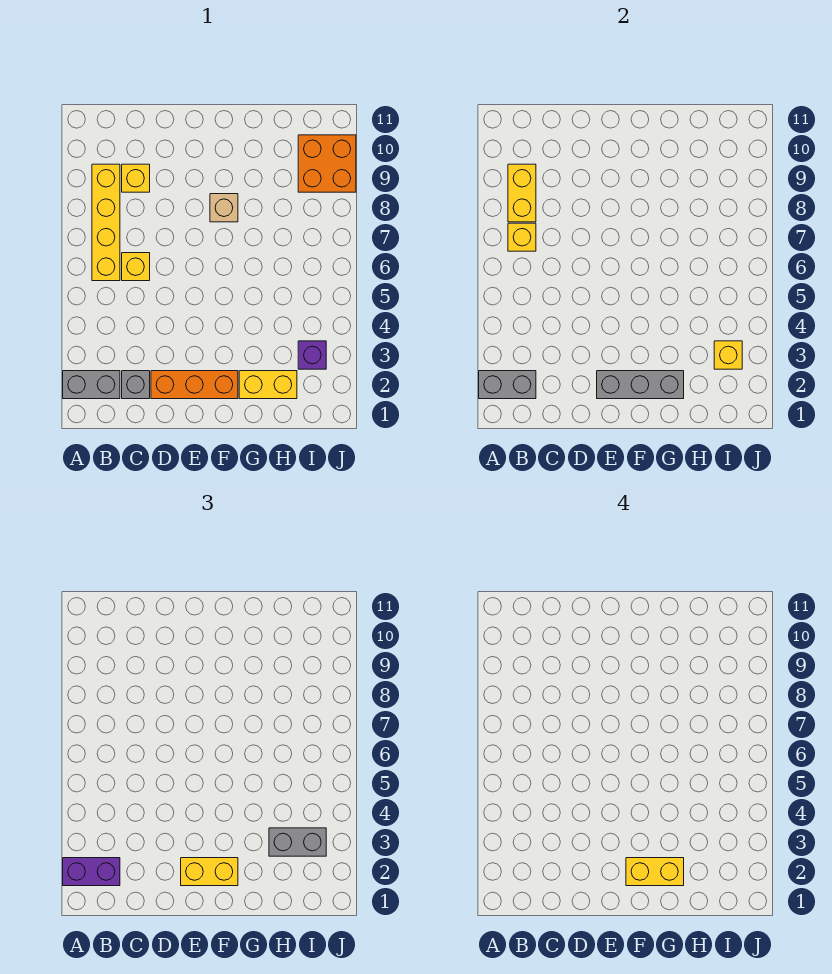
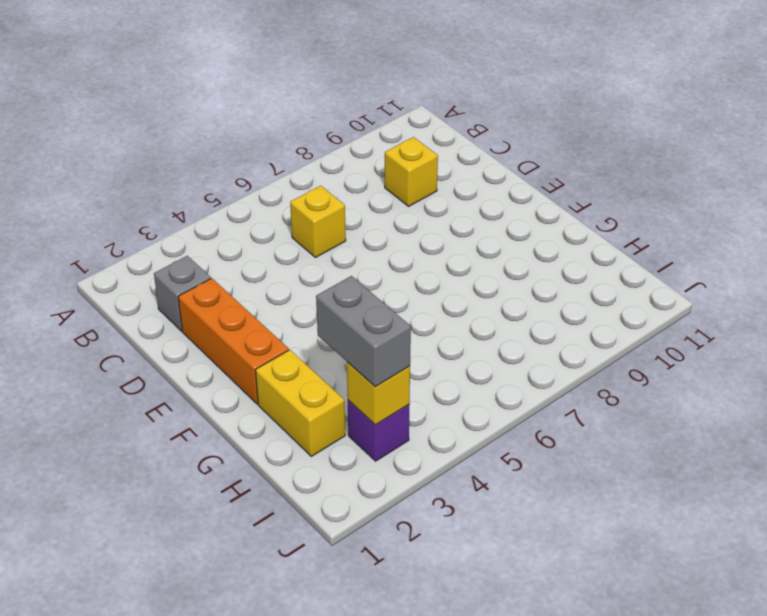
none -> grey 1x2 brick [63,371,120,399]
none -> yellow 1x4 brick [92,164,120,281]
none -> tan 1x1 brick [210,194,238,222]

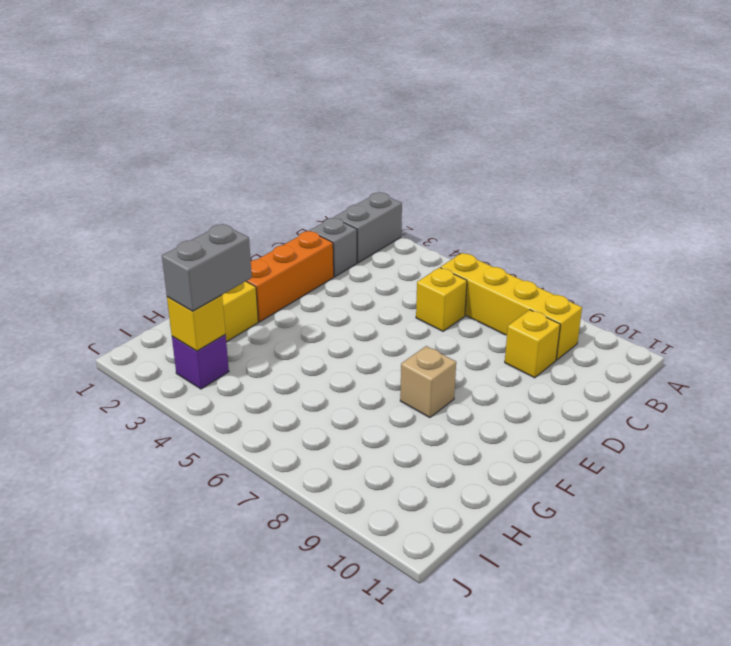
none -> orange 2x2 brick [298,135,356,192]
none -> grey 1x2 brick [479,371,536,399]
none -> yellow 1x1 brick [508,223,536,251]

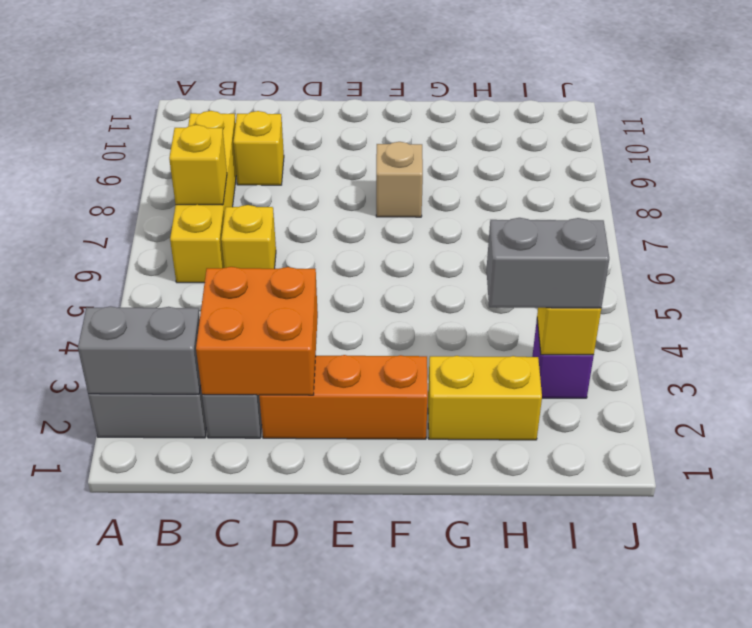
orange 2x2 brick [196,267,318,395] -> orange 2x2 brick moved to [298,135,356,192]
none -> yellow 1x2 brick [508,164,536,222]
none -> grey 1x3 brick [597,371,684,399]
none -> purple 1x2 brick [63,858,120,886]

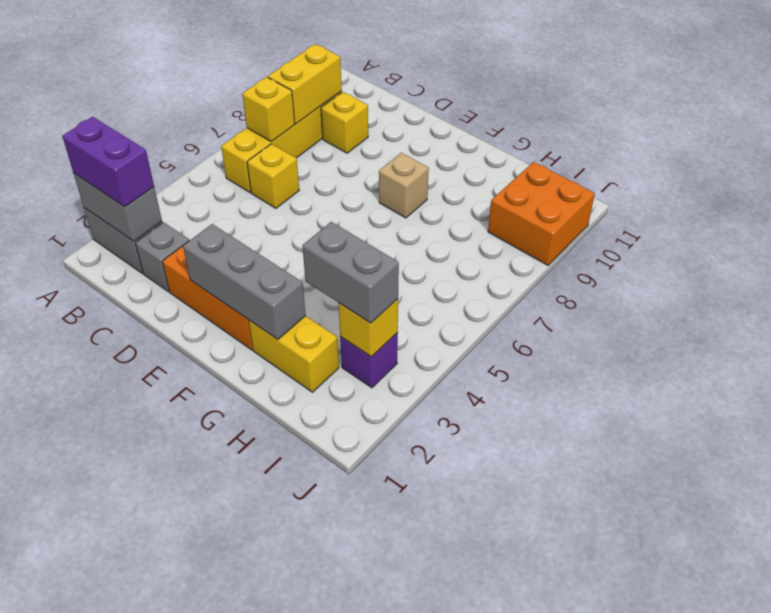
none -> yellow 1x2 brick [181,858,238,886]
none -> yellow 1x2 brick [626,858,684,886]

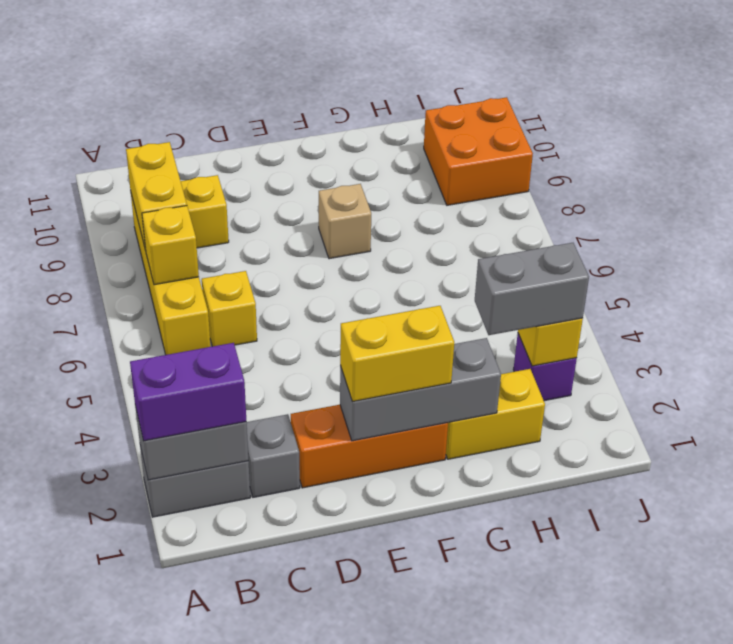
none -> yellow 1x2 brick [626,858,684,886]

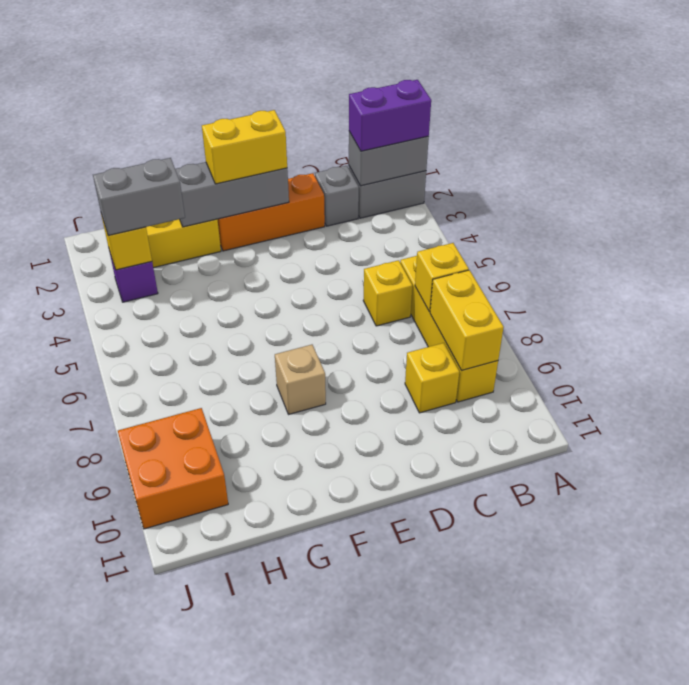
none -> yellow 1x2 brick [626,858,684,886]

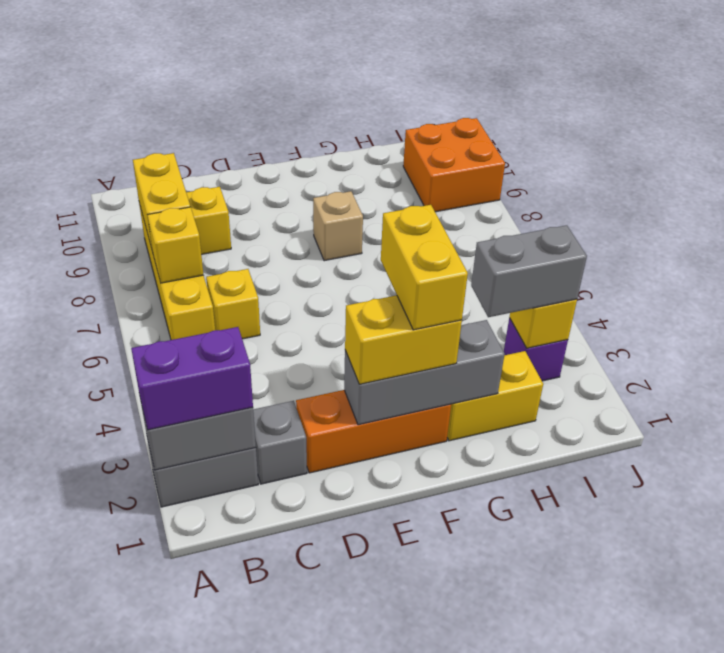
yellow 1x2 brick [381,205,468,330] -> yellow 1x2 brick turned to [626,858,684,886]

